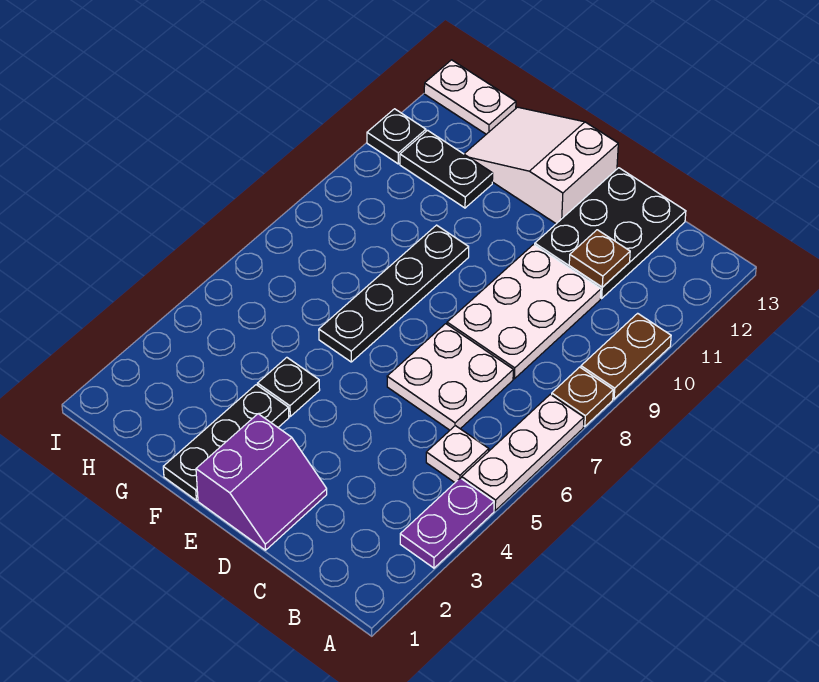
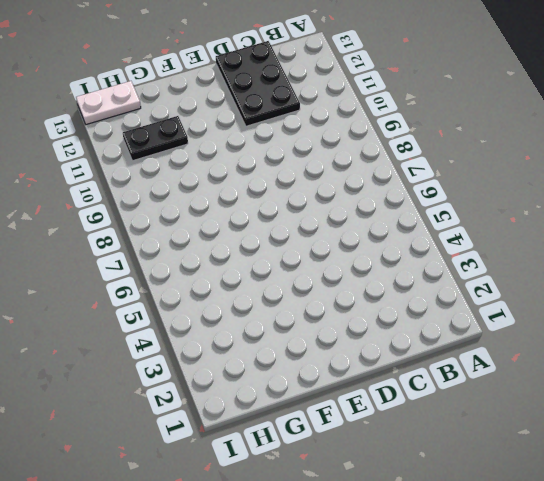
none -> purple 1x2 plate [400,478,494,568]
none -> white 1x3 plate [462,394,584,510]
none -> brown 1x1 plate [552,367,613,426]

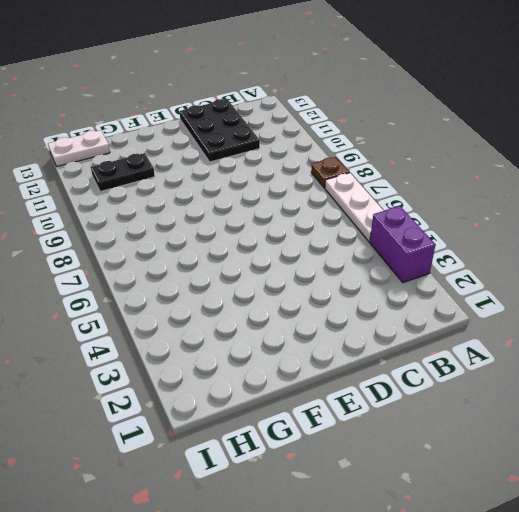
purple 1x2 brick [370,206,435,283] -> purple 1x2 plate [400,478,494,568]
none -> brown 1x2 plate [581,313,671,399]
none -> white 1x1 plate [426,426,489,482]
none -> white 2x2 plate [387,324,513,430]

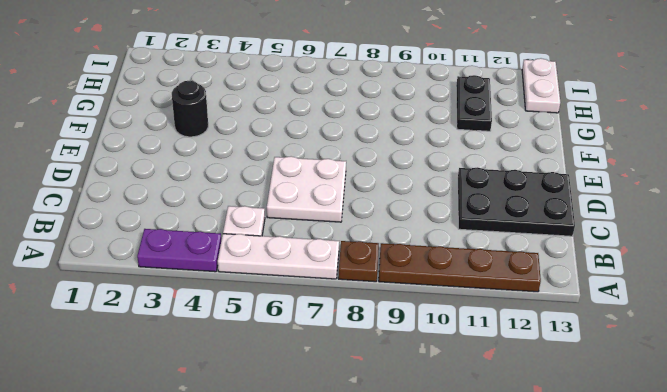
brown 1x4 plate [379,243,541,292] -> brown 1x2 plate [581,313,671,399]
black 1x1 round brick [172,81,208,137] -> black 1x3 plate [163,385,289,500]
none -> white 2x3 plate [447,245,601,379]
none -> purple 2x2 slope [196,414,327,550]
none -> white 2x3 slope [464,107,618,224]

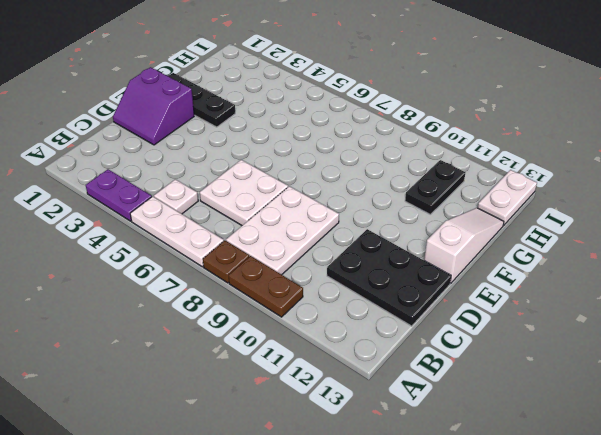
white 2x3 plate [226,186,339,275] -> white 2x3 plate turned to [447,245,601,379]
white 1x3 slope [424,208,504,283] -> white 2x3 slope [464,107,618,224]
none -> black 1x1 plate [258,357,320,416]
none -> black 1x4 plate [319,225,469,362]
none -> black 1x1 plate [367,109,426,164]

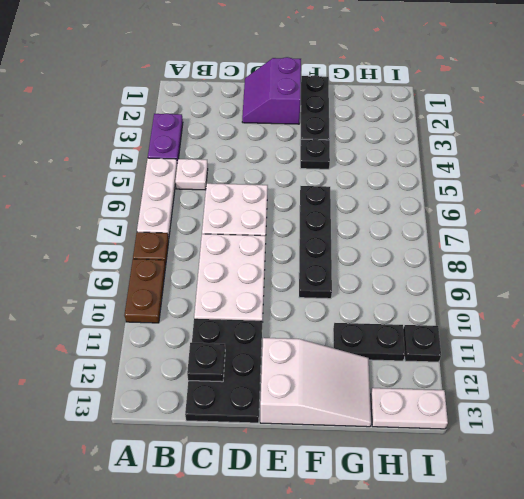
black 1x1 plate [187,343,225,382] -> none
none -> brown 1x1 plate [569,230,630,287]

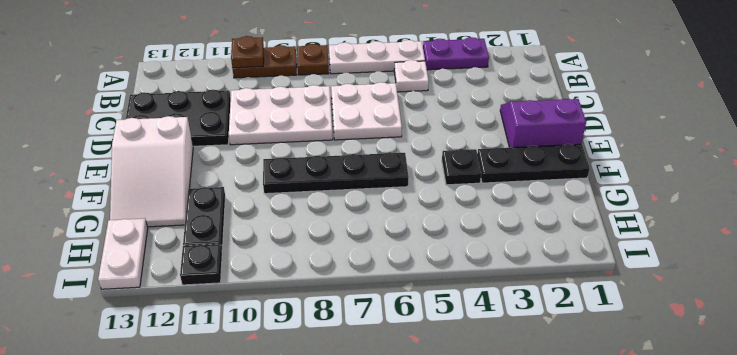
brown 1x1 plate [231,36,264,68] -> brown 1x1 plate moved to [569,230,630,287]

